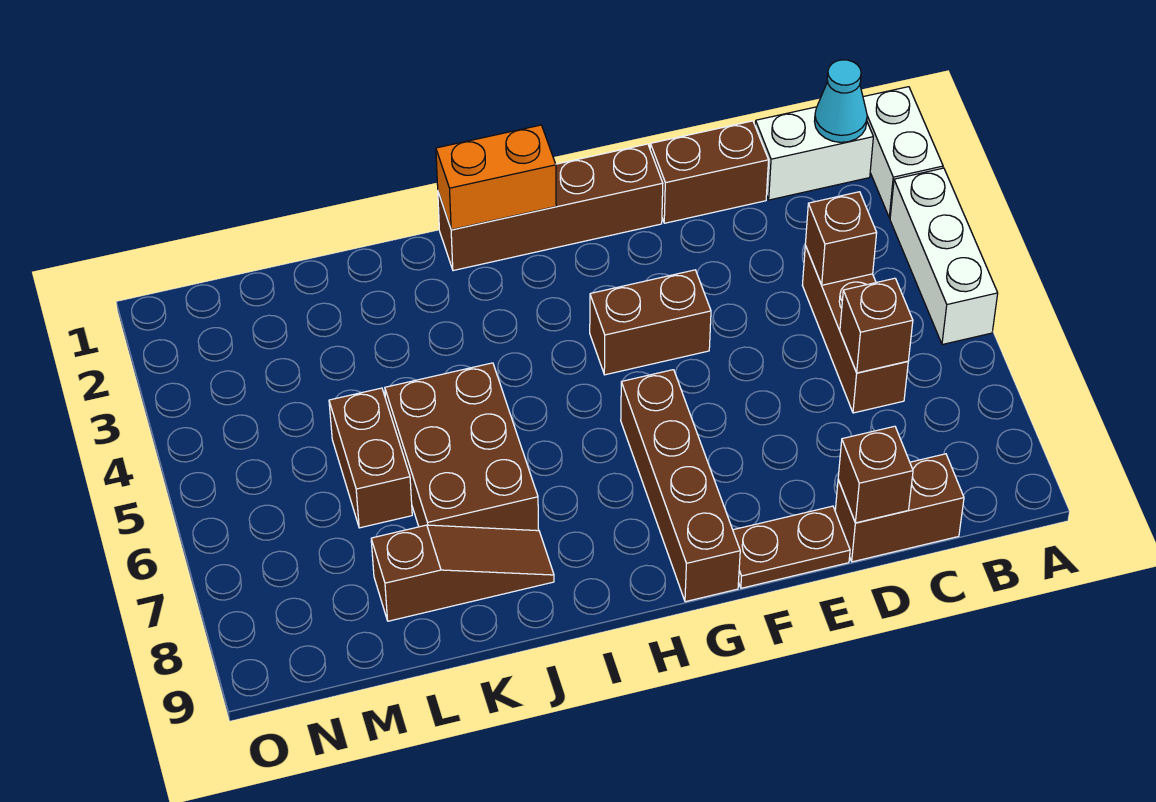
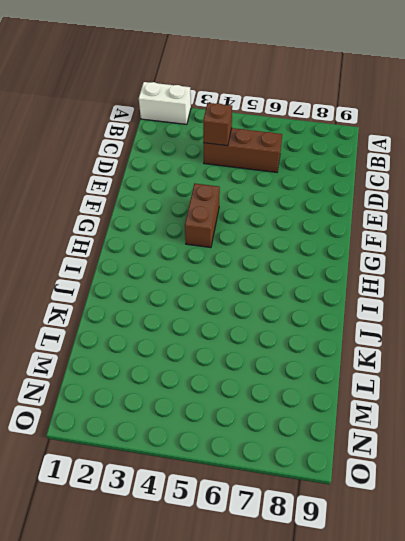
none -> white 1x3 brick [890,168,998,345]
none -> white 1x2 brick [755,107,873,200]
none -> brown 1x2 brick [835,454,964,562]

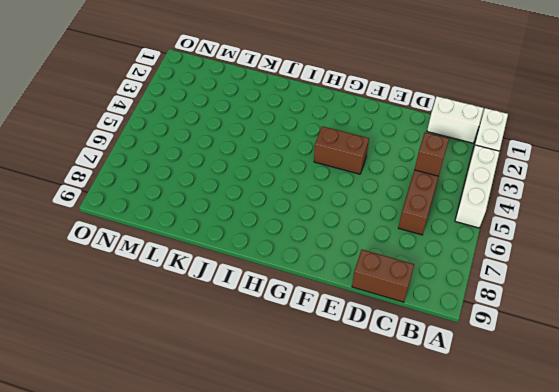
none -> brown 1x2 brick [650,121,769,223]
none -> brown 1x2 plate [733,506,850,588]
none -> brown 1x4 brick [438,144,663,271]

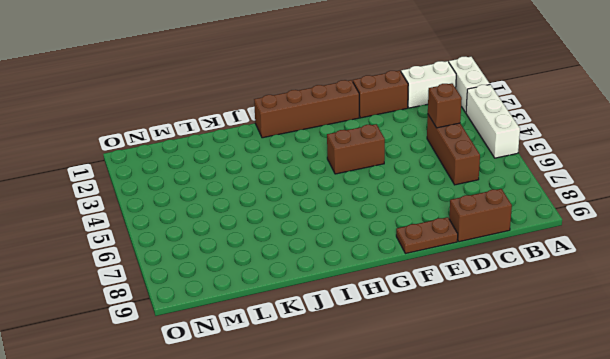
none -> brown 1x4 brick [621,370,740,602]
none -> brown 2x3 brick [385,363,539,531]
none -> brown 1x3 slope [371,525,554,621]

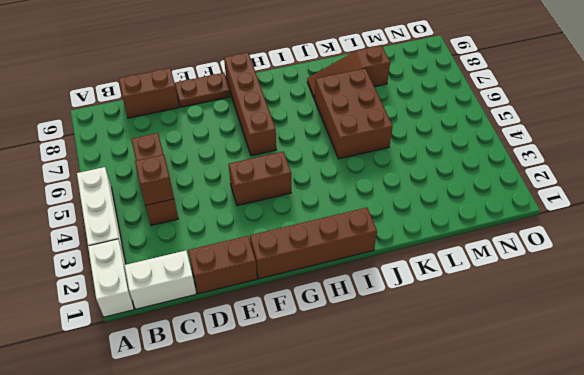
none -> brown 1x2 brick [329,388,412,528]
none -> cyan 1x1 cone [814,60,867,142]
none -> brown 1x1 brick [840,278,913,373]

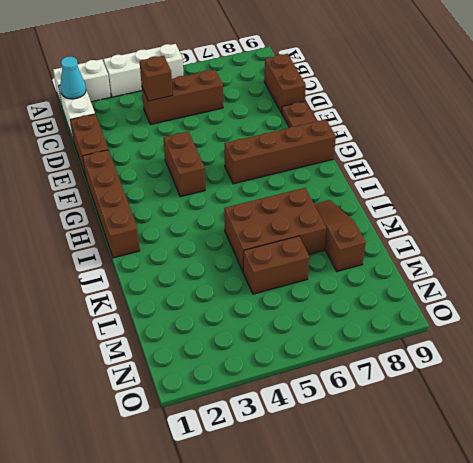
none -> brown 1x1 brick [840,278,913,373]
none -> brown 1x1 brick [838,426,913,523]
none -> orange 1x2 brick [436,125,556,230]

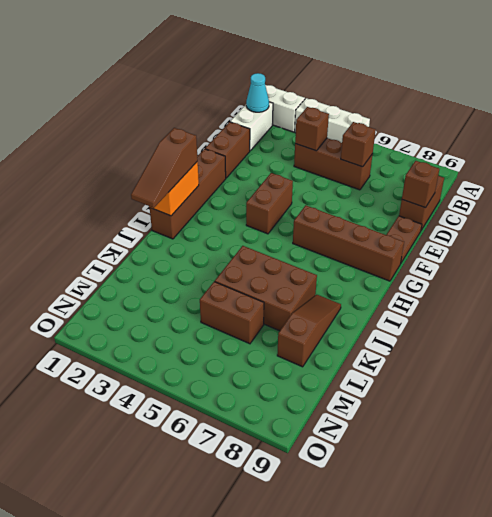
brown 1x3 slope [131,128,198,208] -> none

